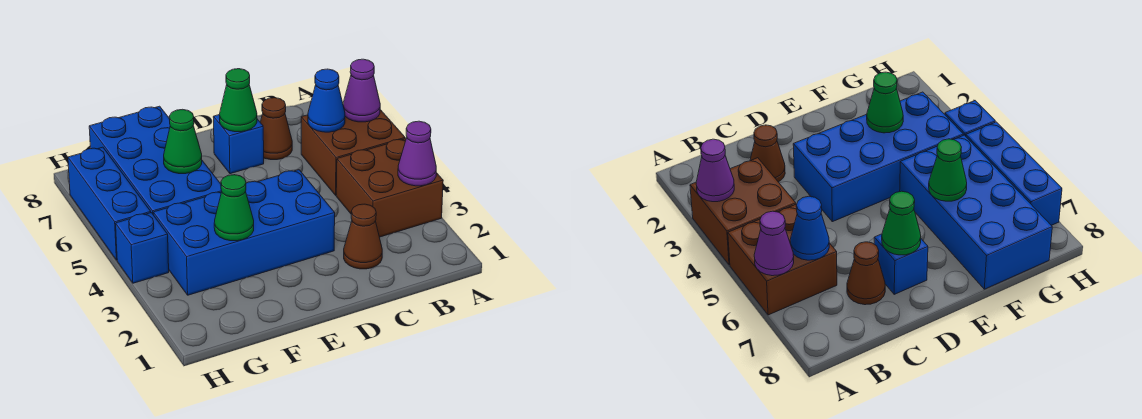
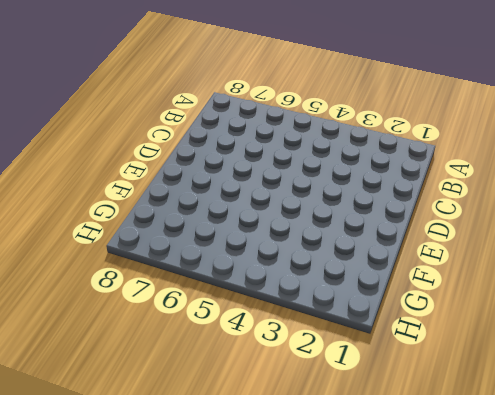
none -> brown 2x2 brick [336,139,443,237]
none -> brown 2x2 brick [301,110,405,195]
none -> brown 1x1 cone [344,204,382,269]

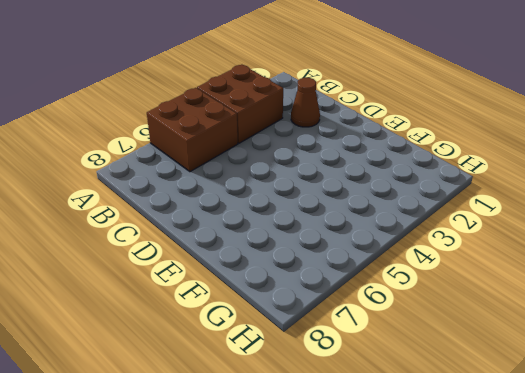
none -> brown 1x1 cone [260,98,292,160]
none -> blue 2x4 brick [153,170,335,295]
none -> blue 1x1 brick [213,115,264,174]

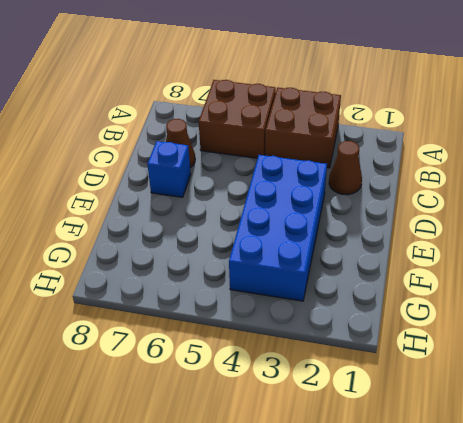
none -> blue 2x4 brick [89,106,222,214]
none -> blue 1x1 brick [116,213,169,283]
none -> blue 1x3 brick [68,147,151,260]

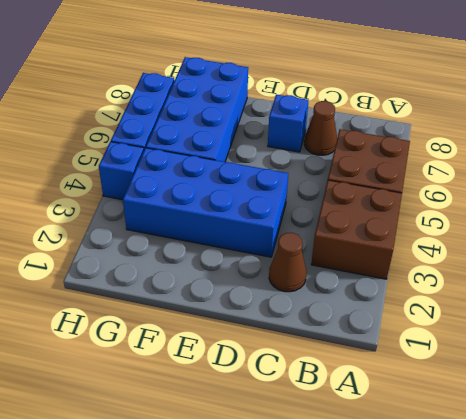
none -> purple 1x1 cone [398,121,436,186]
none -> purple 1x1 cone [343,59,380,122]
none -> blue 1x1 cone [308,69,345,132]

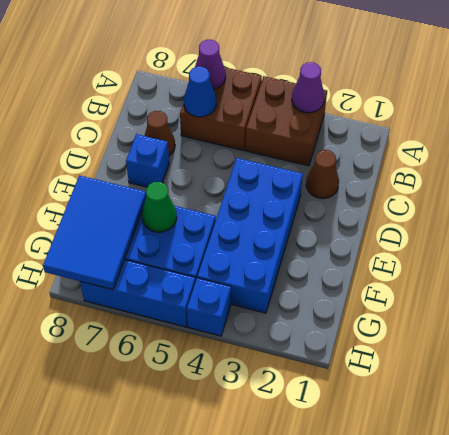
blue 2x3 tile [43,175,147,290] -> none
none -> green 1x1 cone [220,69,257,132]
none -> green 1x1 cone [214,175,254,241]

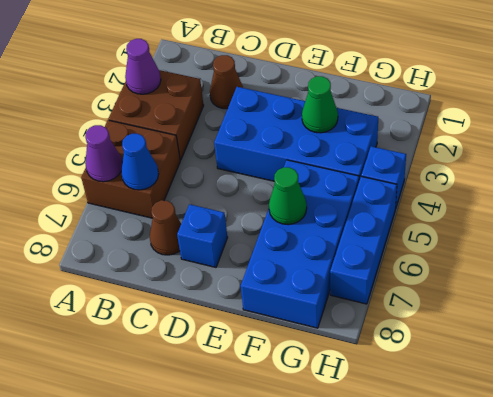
none -> green 1x1 cone [220,69,257,132]

